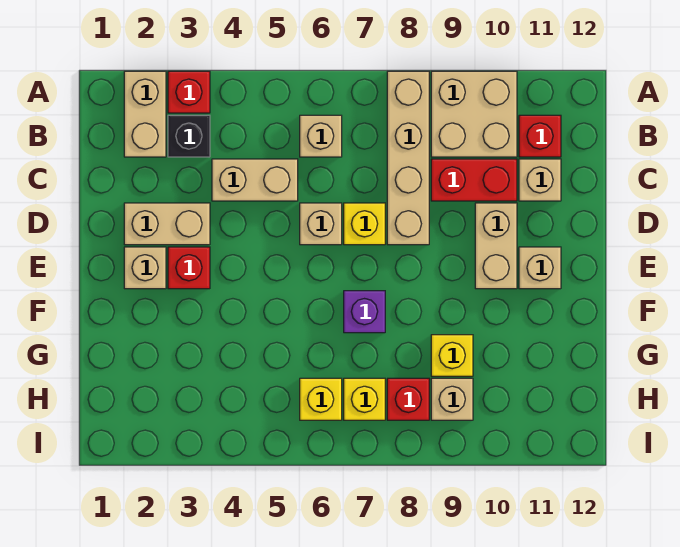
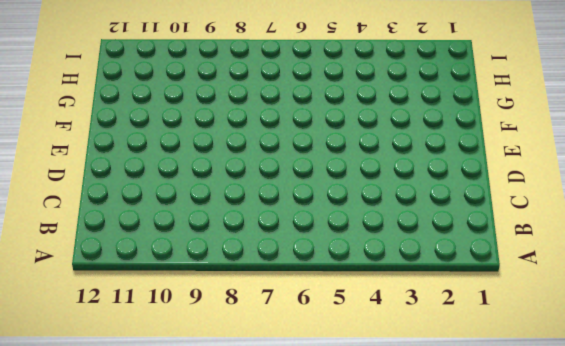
none -> tan 1x2 brick [124,71,166,157]
none -> red 1x1 brick [168,71,210,113]
none -> tan 1x4 brick [387,71,429,245]

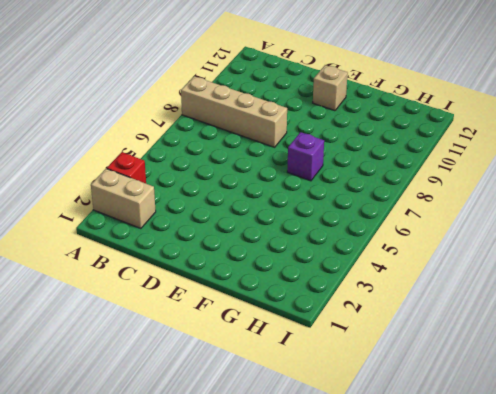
none -> tan 2x2 brick [431,71,517,157]
none -> black 1x1 brick [168,115,210,157]
none -> tan 1x1 brick [300,115,342,157]

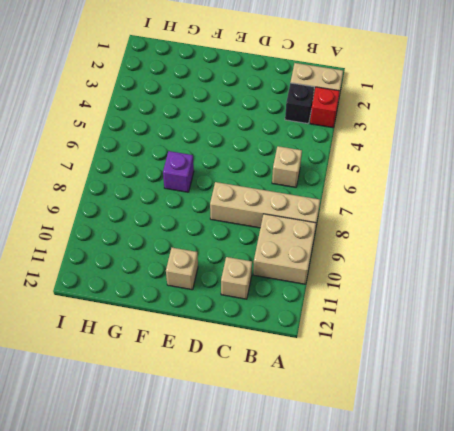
none -> red 1x1 brick [519,115,561,157]
none -> tan 1x2 brick [212,159,298,201]
none -> red 1x2 brick [431,159,517,201]

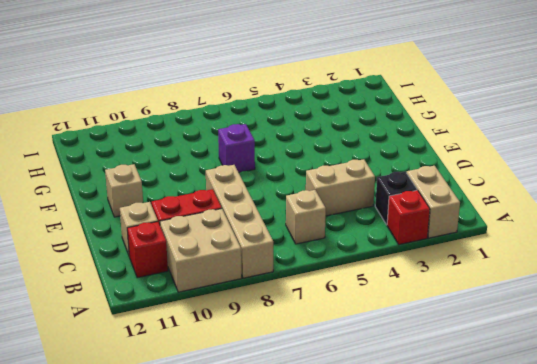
none -> tan 1x2 brick [124,203,210,245]
none -> tan 1x1 brick [300,203,342,245]
none -> yellow 1x1 brick [344,203,385,245]

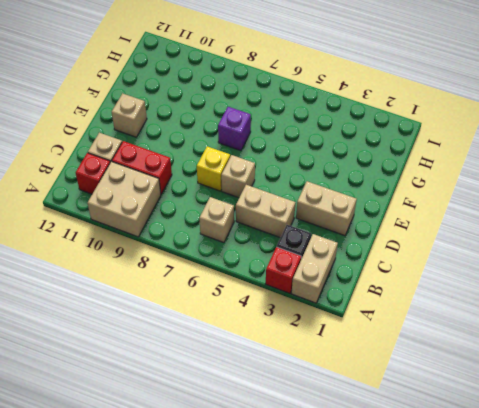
none -> tan 1x4 brick [387,71,429,245]
none -> tan 1x2 brick [475,203,517,289]
none -> tan 1x1 brick [124,247,166,289]

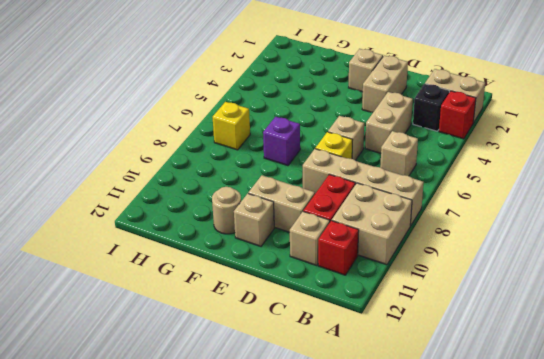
tan 1x1 round brick [212,187,241,234] -> none
none -> red 1x1 brick [168,247,210,289]
none -> yellow 1x1 brick [431,335,473,376]
none -> yellow 1x1 brick [300,378,342,420]

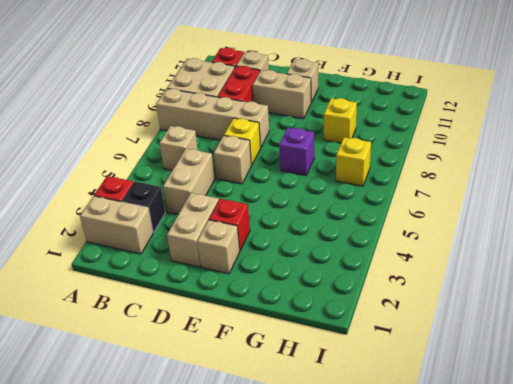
none -> yellow 1x1 brick [300,378,342,420]
none -> red 1x1 brick [387,378,429,420]
none -> tan 1x1 brick [431,378,473,420]

